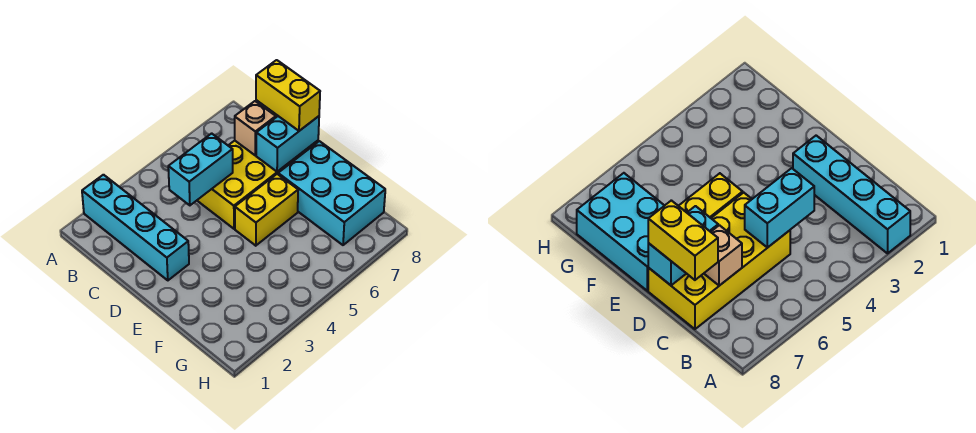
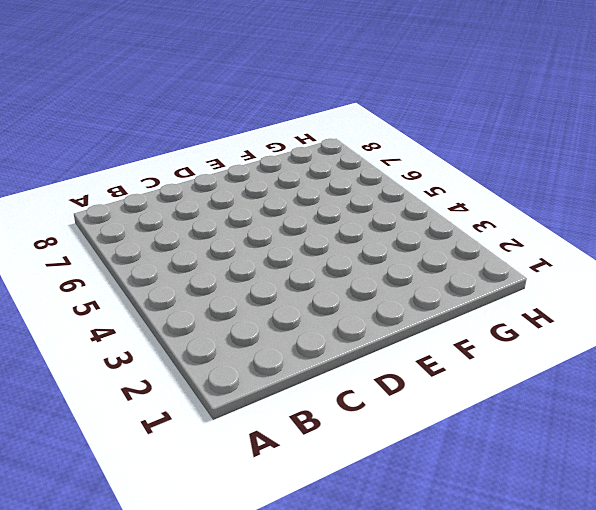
none -> cyan 1x4 brick [82,175,189,280]
none -> yellow 2x4 brick [197,112,318,229]

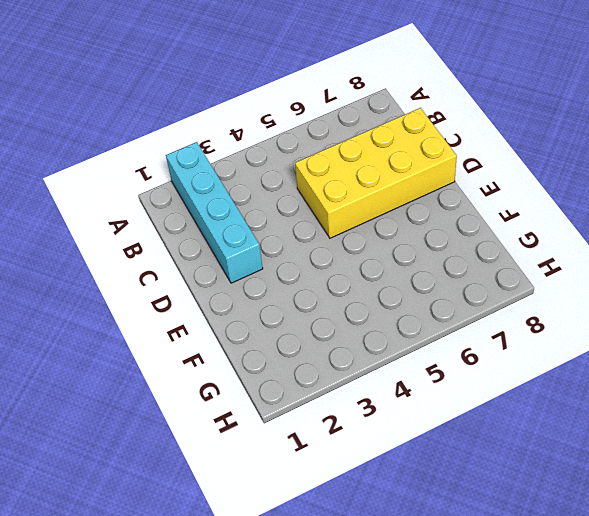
none -> yellow 1x2 brick [235,174,298,246]
none -> cyan 2x3 brick [278,141,385,245]

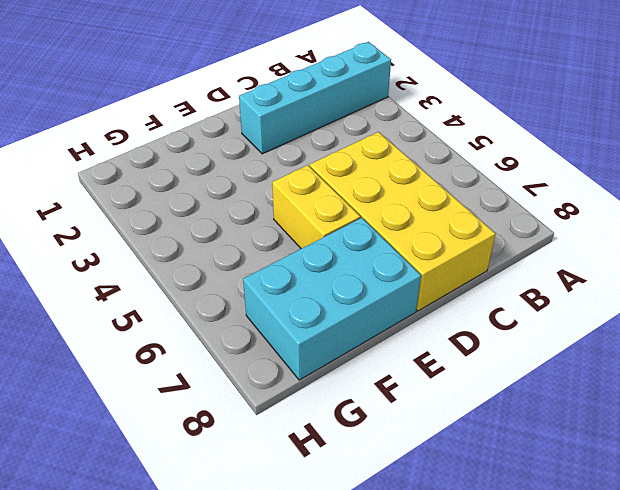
none -> cyan 1x2 brick [168,133,233,205]
none -> tan 1x1 brick [235,101,276,155]

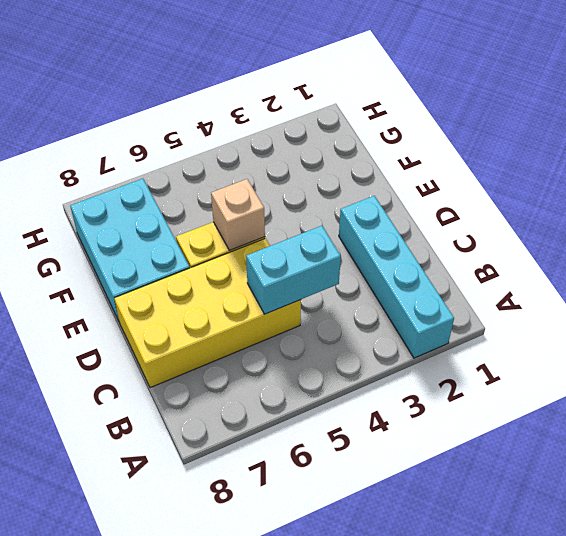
tan 1x1 brick [211,179,265,250] -> tan 1x1 brick moved to [235,101,276,155]
none -> cyan 1x2 brick [256,116,319,172]
none -> yellow 1x2 brick [256,60,320,131]

